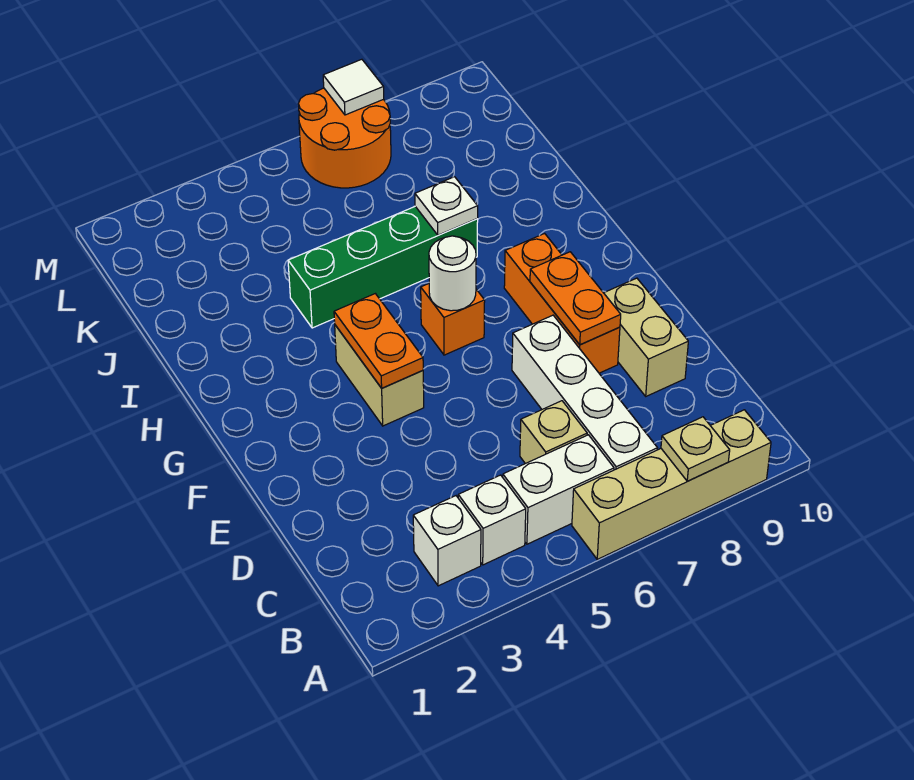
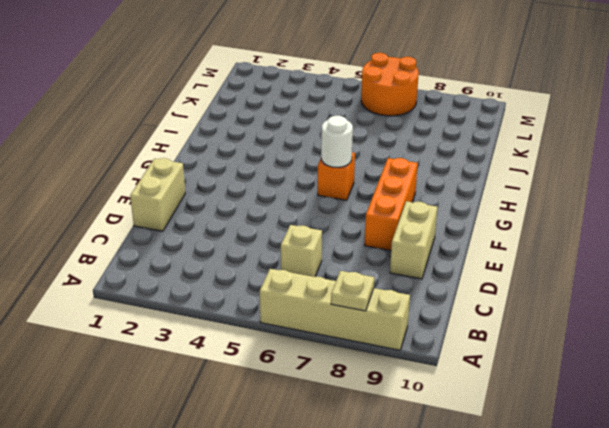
tan 1x2 brick [130,158,185,231] -> tan 1x2 brick moved to [335,325,424,426]
none -> white 1x1 brick [413,496,481,586]
none -> white 1x1 brick [458,475,526,565]
none -> white 1x2 brick [503,435,614,544]

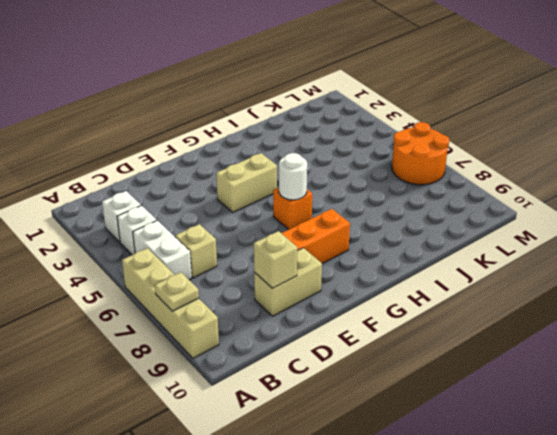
tan 1x1 brick [254,231,297,288] -> none
none -> white 1x4 brick [512,315,657,470]
none -> green 1x4 brick [288,207,478,328]
none -> orange 1x2 plate [530,252,621,345]

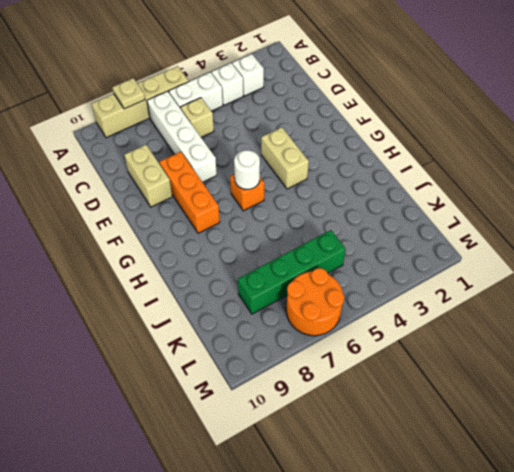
green 1x4 brick [238,230,346,314] -> green 1x4 brick moved to [288,207,478,328]
none -> orange 1x2 plate [530,252,621,345]
none -> orange 1x2 plate [334,294,423,388]
none -> white 1x1 plate [415,177,478,235]

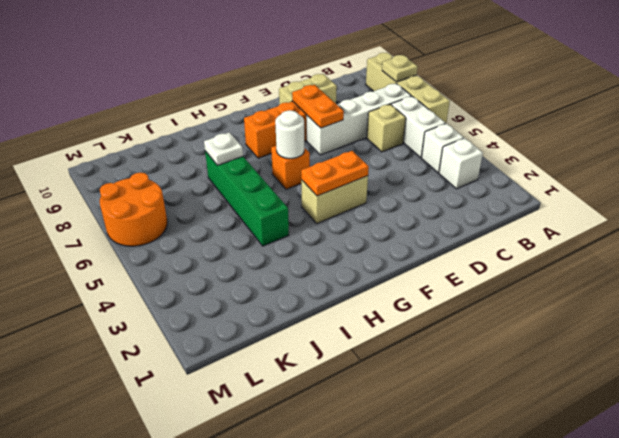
orange 1x2 plate [292,85,344,128] -> orange 1x2 plate turned to [530,252,621,345]
none -> white 1x1 tile [323,59,384,115]

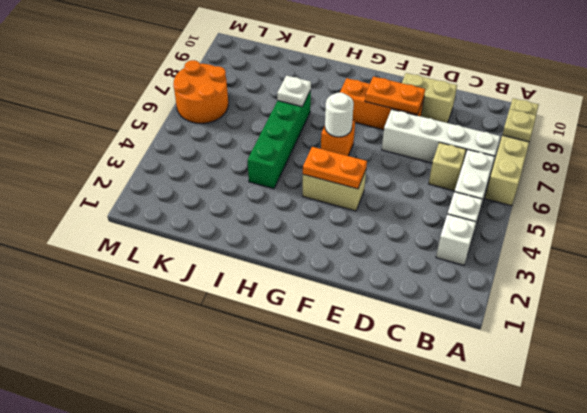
none -> white 1x1 tile [323,59,384,115]

